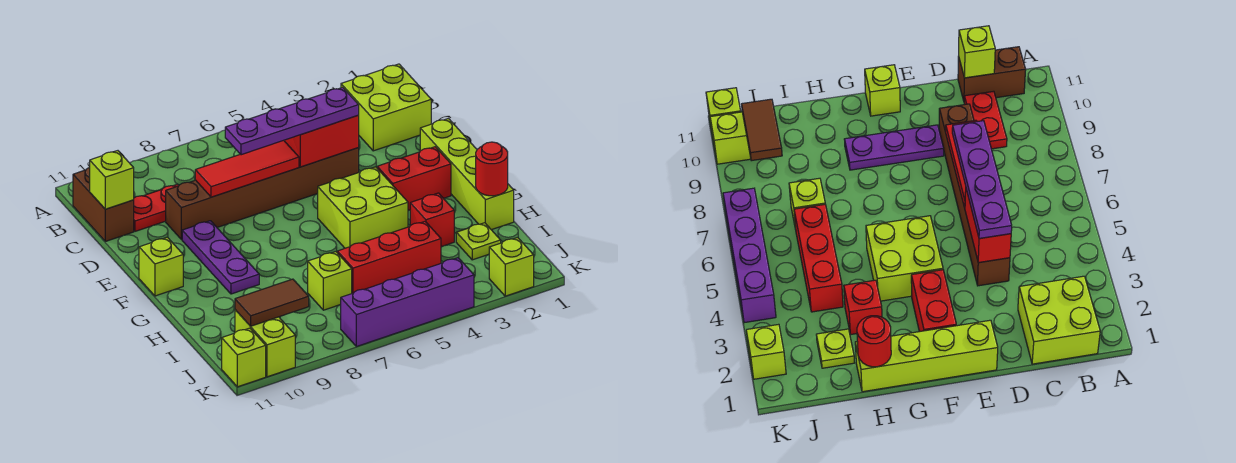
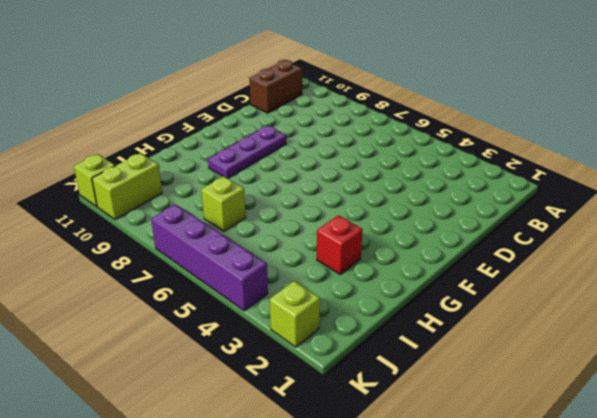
none -> lime 2x2 brick [341,64,431,151]
none -> red 1x2 plate [134,184,179,231]
none -> brown 1x6 brick [166,148,359,240]

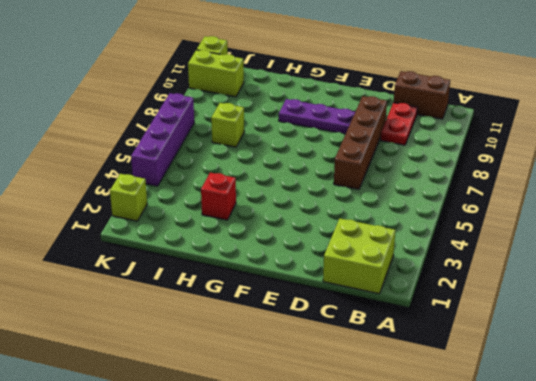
brown 1x4 brick [334,96,387,189] -> brown 1x6 brick [166,148,359,240]
none -> lime 1x4 brick [420,119,514,230]
none -> red 1x2 brick [377,147,451,210]
none -> lime 2x2 brick [318,167,408,248]

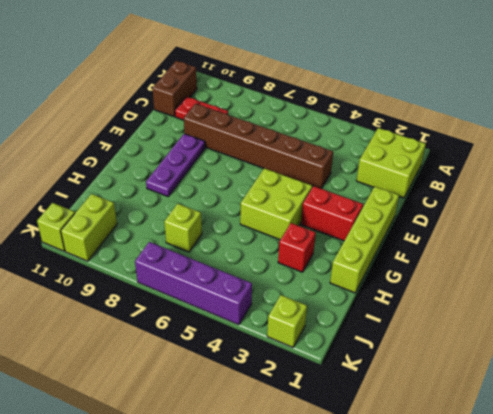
none -> lime 1x1 brick [139,237,183,296]
none -> lime 1x1 plate [456,223,501,260]
none -> red 1x3 brick [337,222,441,293]

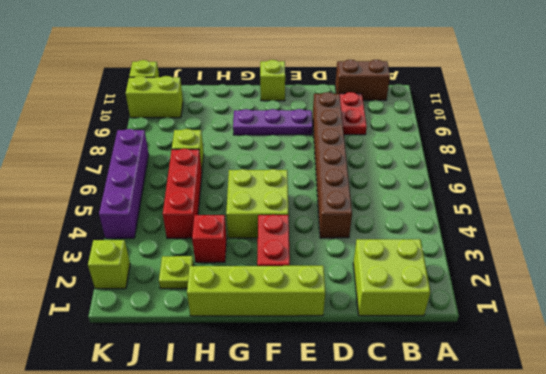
none -> lime 1x1 brick [90,151,134,209]
none -> red 1x2 brick [285,115,359,167]
none -> red 1x3 tile [195,140,299,197]

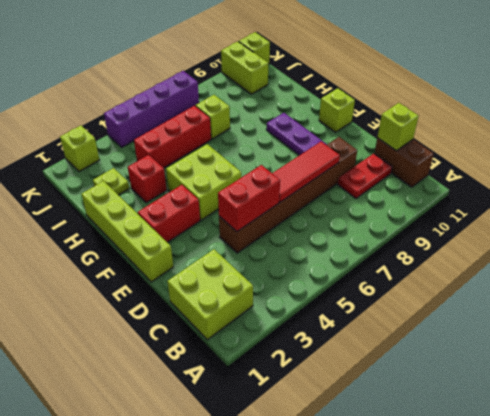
none -> red 1x1 round brick [476,142,508,196]
none -> brown 1x2 tile [235,279,309,326]
none -> purple 1x4 plate [225,87,359,155]

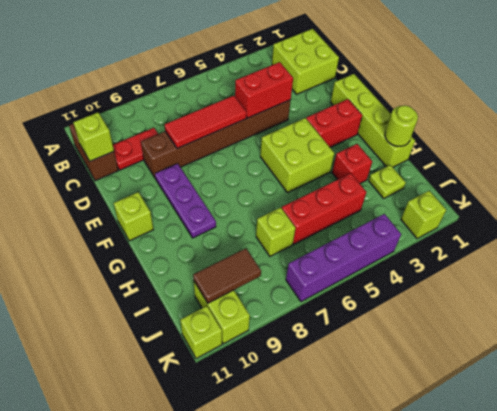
lime 1x1 round brick [385,105,418,146] -> red 1x1 round brick [476,142,508,196]
none -> purple 1x4 plate [225,87,359,155]

